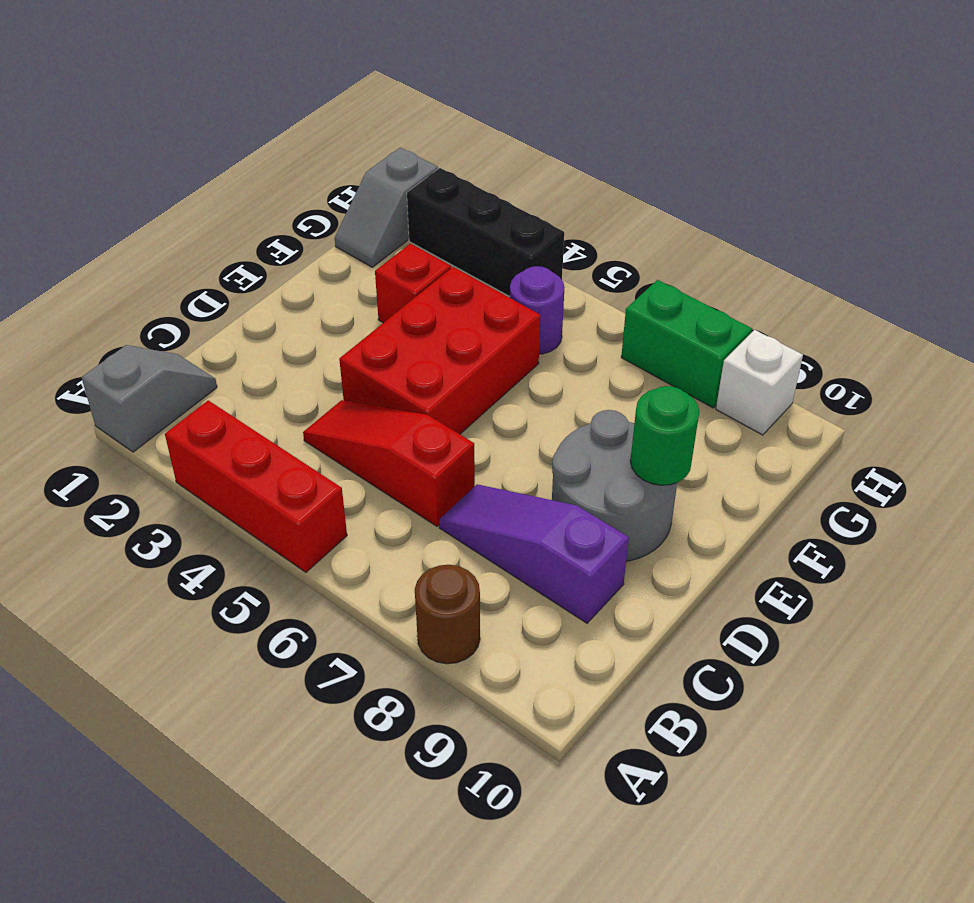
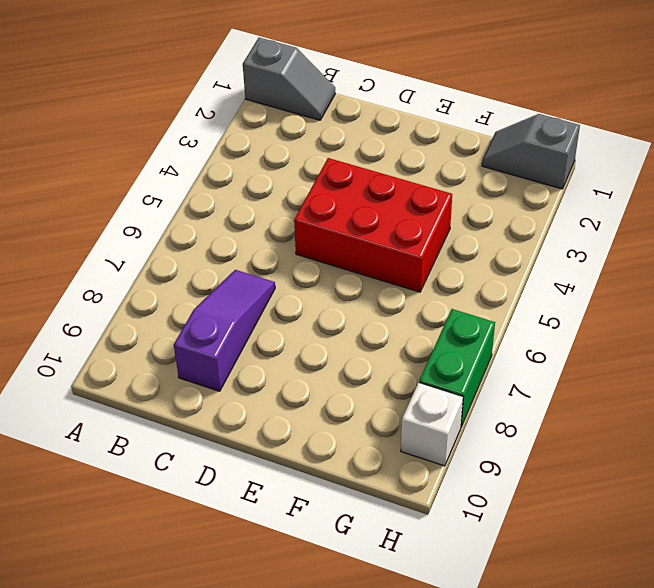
none -> red 1x3 brick [165,400,347,572]
none -> brown 1x1 round brick [415,565,480,664]
none -> red 1x3 slope [303,400,475,526]

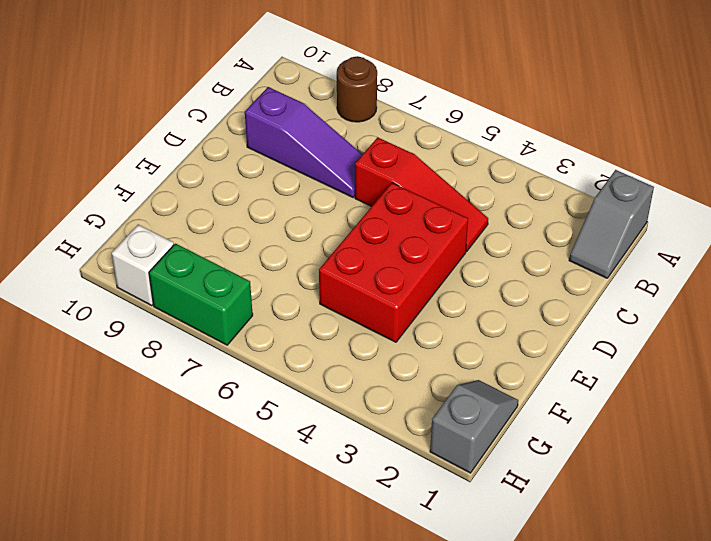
none -> red 1x3 brick [165,400,347,572]
none -> grey 2x2 round brick [552,410,677,561]
none -> red 1x1 brick [375,244,451,323]

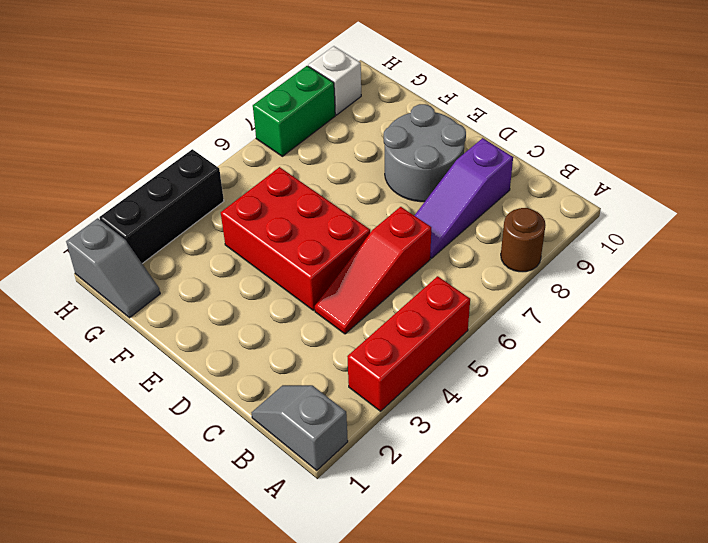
none -> red 1x1 brick [375,244,451,323]
none -> purple 1x1 round brick [510,266,564,354]
none -> green 1x1 round brick [630,386,699,485]

